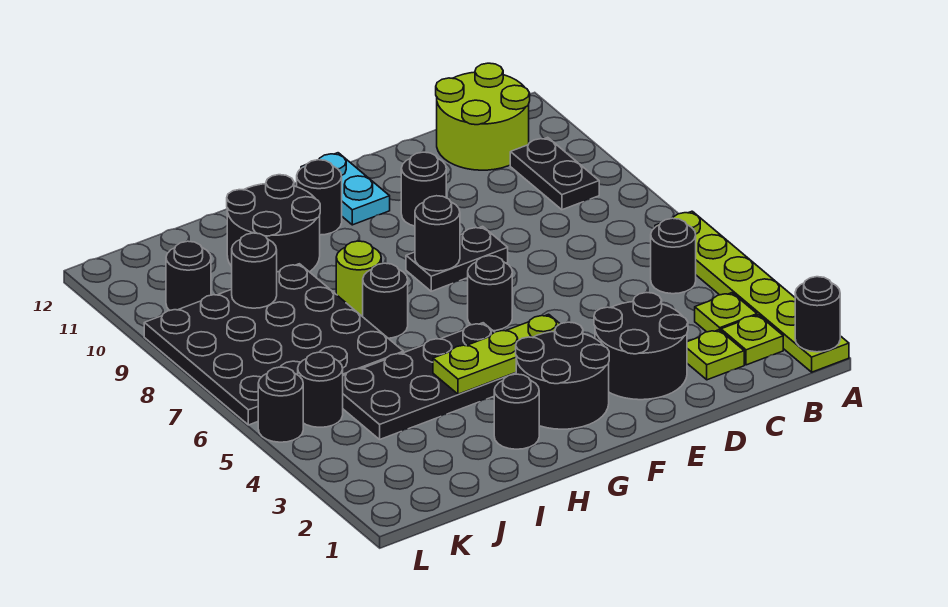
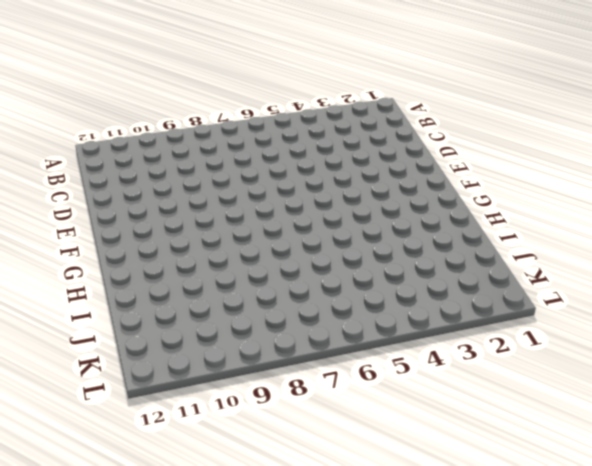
none -> lime 1x6 plate [655,211,849,372]
none -> lime 1x1 plate [721,315,783,365]
none -> lime 1x1 plate [695,293,757,332]

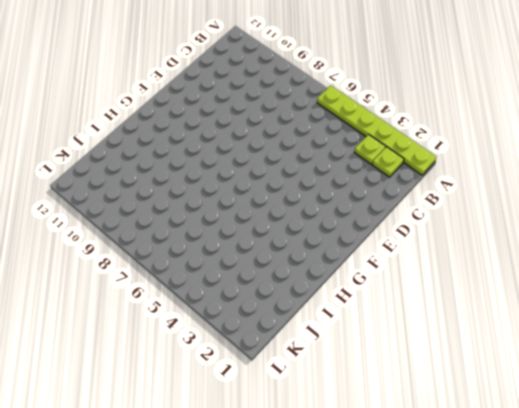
none -> black 1x1 round brick [651,218,696,294]
none -> black 1x2 plate [510,137,599,210]
none -> lime 2x2 round brick [436,63,530,170]

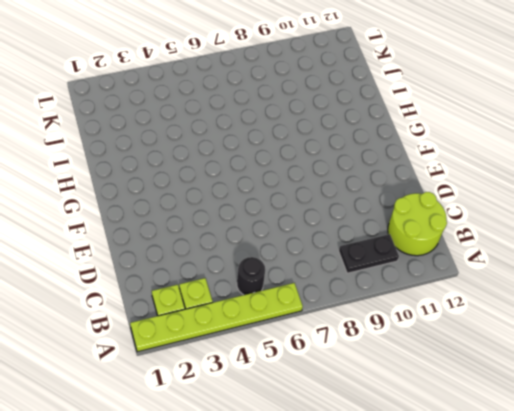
none -> lime 1x1 plate [687,330,744,380]
none -> black 2x2 round brick [594,293,688,400]
none -> black 1x2 plate [406,226,508,291]

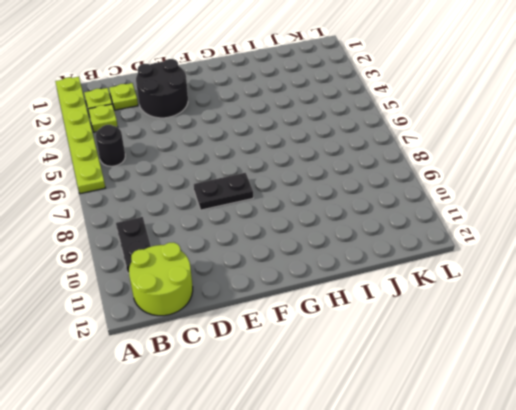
none -> black 1x1 round brick [401,152,446,226]
none -> black 2x2 round brick [516,322,609,429]
none -> black 1x1 round brick [468,256,512,331]

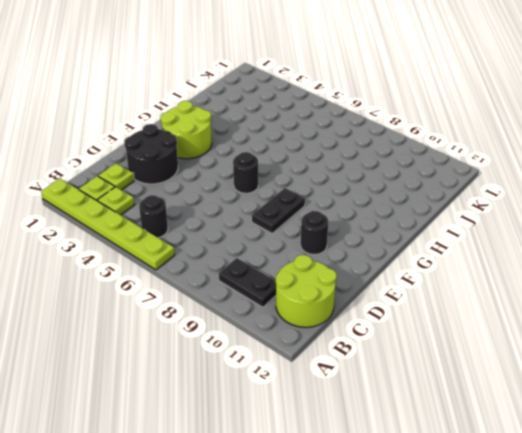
lime 2x2 round brick [161,101,212,159] -> black 2x2 round brick [516,322,609,429]
none -> cyan 1x2 plate [301,153,390,225]
none -> black 2x4 plate [343,323,516,439]
none -> black 1x1 round brick [297,160,342,235]

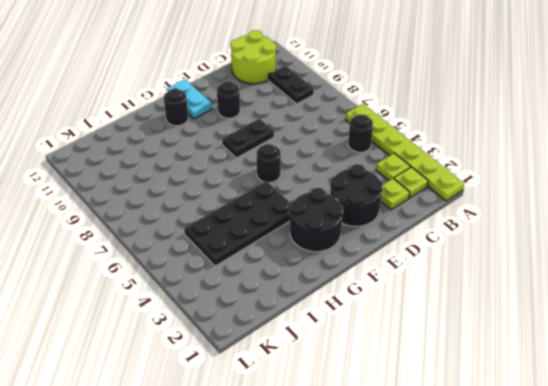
none -> black 1x1 round brick [494,374,539,449]
none -> black 1x1 round brick [363,263,408,338]
none -> lime 1x1 round brick [336,241,381,316]

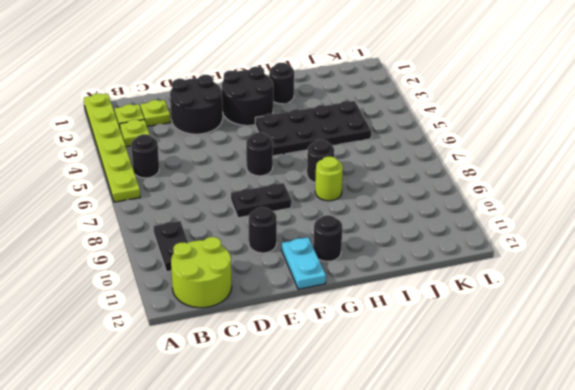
none -> black 2x2 round brick [227,175,320,272]
none -> black 4x4 plate [144,264,403,425]
none -> black 1x1 round brick [298,352,343,427]

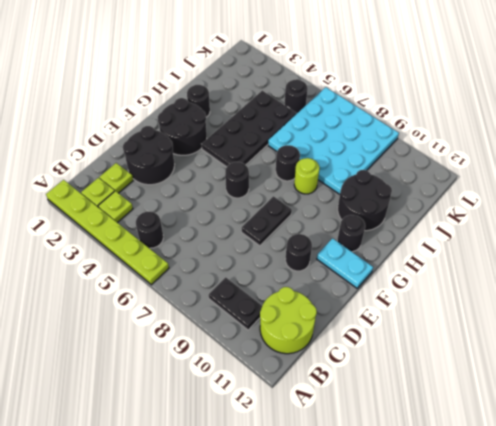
cyan 4x4 plate [268,87,399,194] -> black 4x4 plate [144,264,403,425]
none -> black 1x1 round brick [166,241,211,311]
none -> black 1x1 round brick [258,367,303,442]
none -> black 1x1 round brick [795,277,840,352]

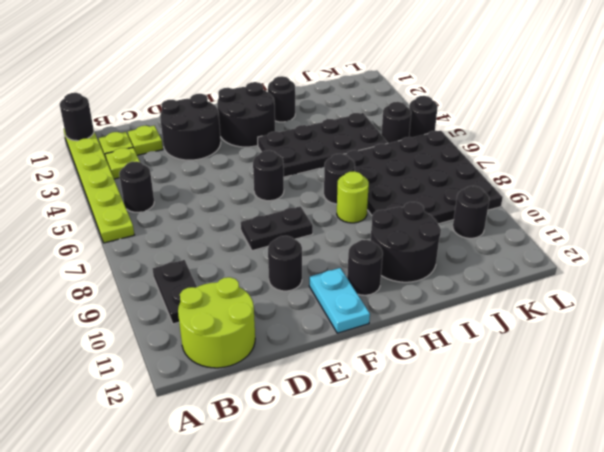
none -> lime 1x3 plate [433,314,560,394]
none -> black 1x1 round brick [415,196,460,271]
none -> black 1x1 round brick [232,233,277,308]

